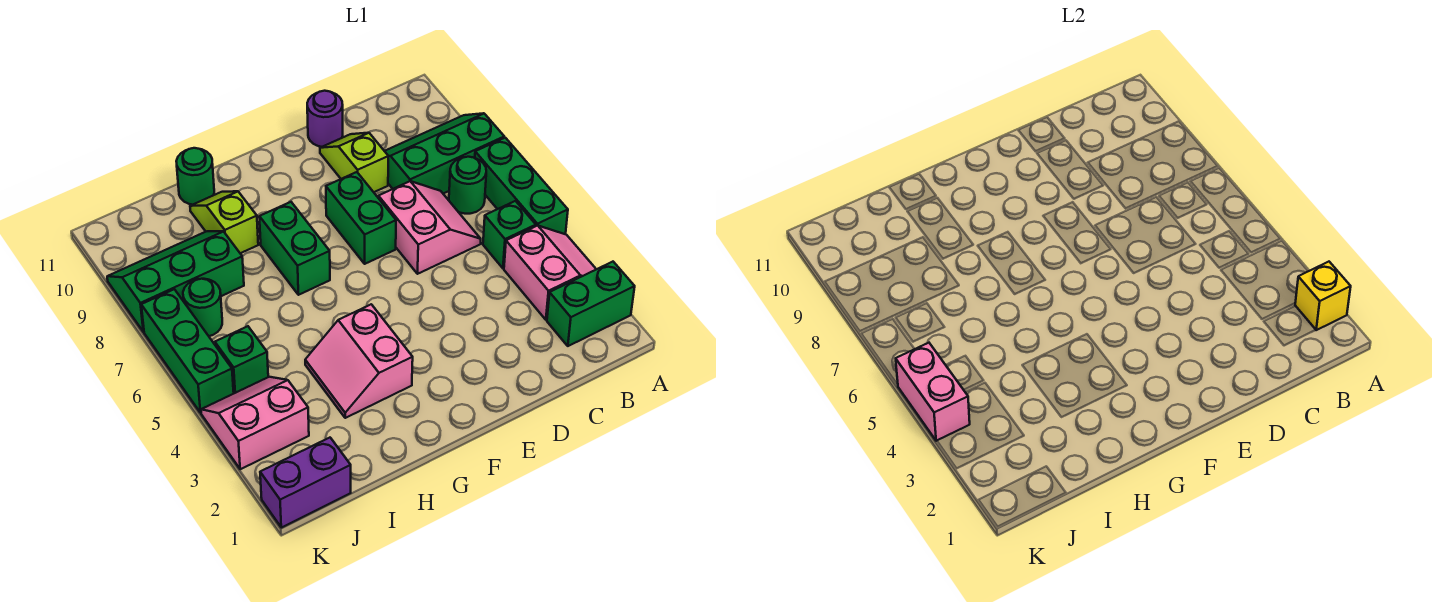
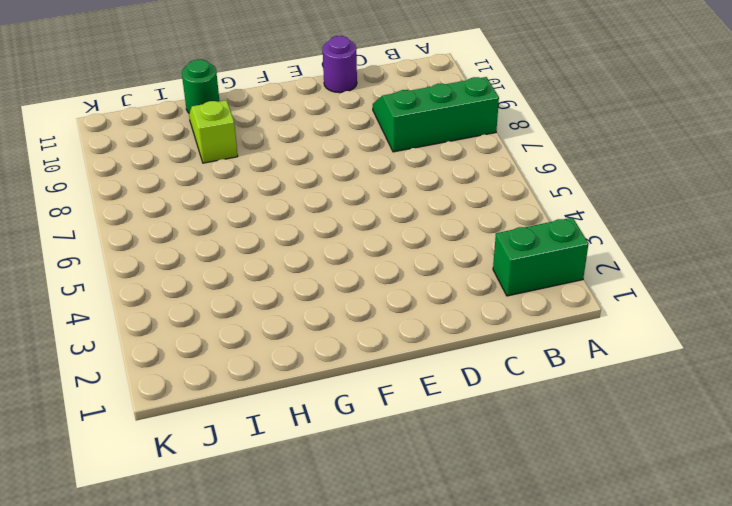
none -> pink 2x2 slope [504,226,596,320]
none -> green 1x3 brick [475,138,568,234]
none -> green 1x1 brick [483,201,536,268]

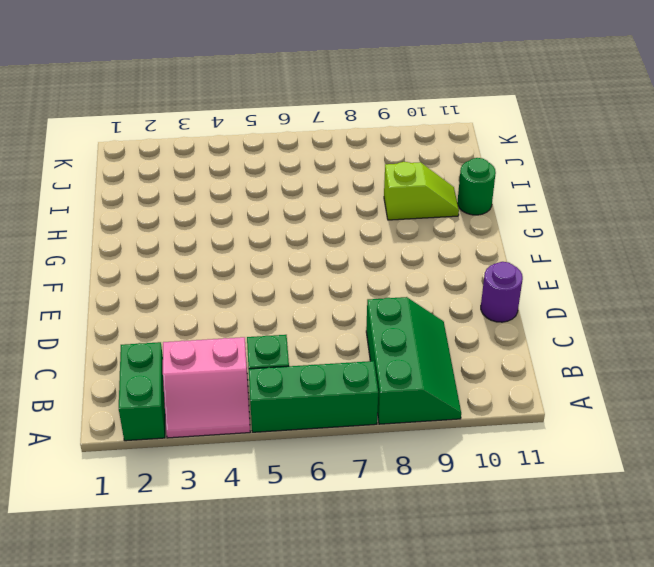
none -> green 1x1 round brick [449,157,486,214]
none -> pink 2x2 slope [378,181,481,274]
none -> lime 1x2 slope [320,133,388,192]

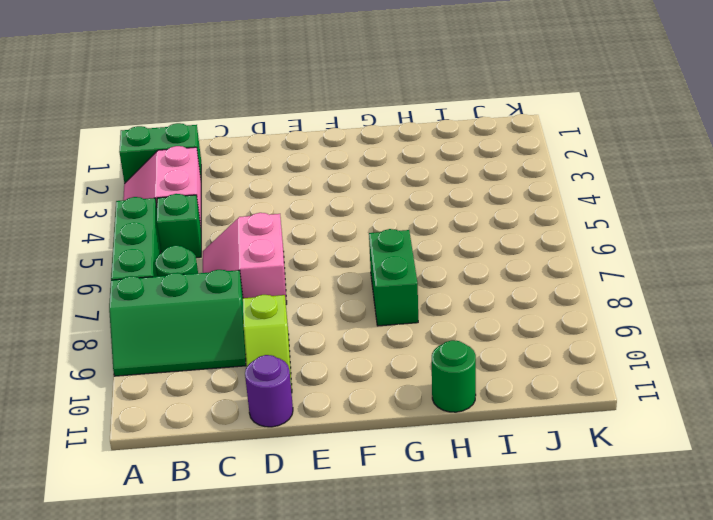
none -> green 1x2 brick [326,172,396,264]
none -> pink 2x2 slope [305,304,413,418]
none -> lime 1x2 slope [190,191,258,253]

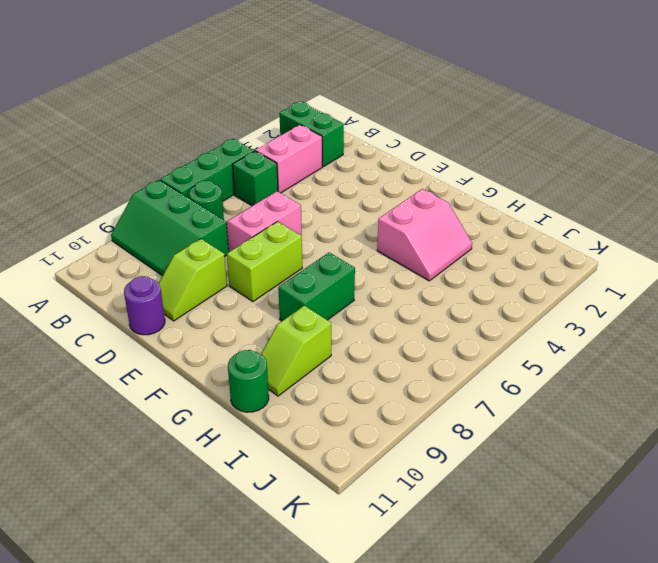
lime 1x2 brick [227,221,302,302] -> green 1x2 brick [326,172,396,264]
none -> green 2x3 slope [107,231,244,332]
none -> purple 1x2 brick [260,438,351,528]
none -> pink 2x2 slope [201,377,309,469]

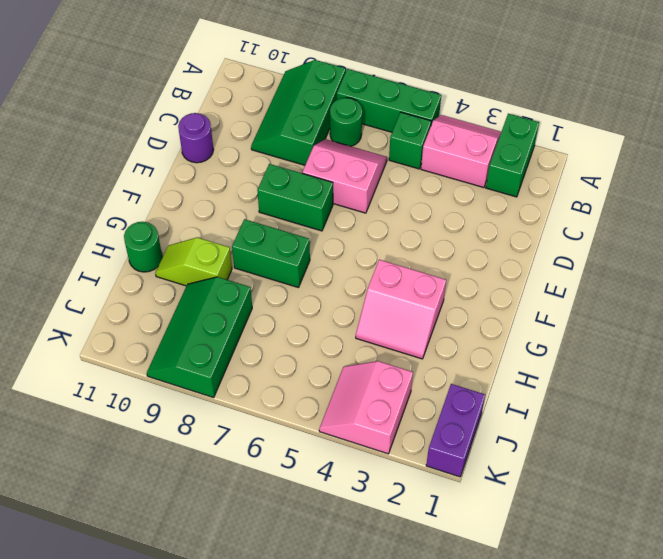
none -> lime 1x2 slope [320,133,388,192]
none -> green 1x1 brick [215,326,268,393]
none -> green 1x1 round brick [183,279,222,336]

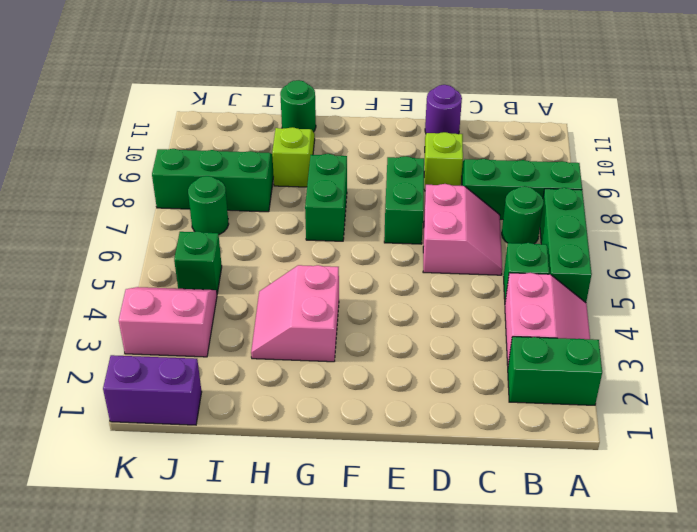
none -> green 1x3 brick [141,289,234,413]
none -> yellow 1x1 brick [1295,262,1351,330]
none -> pink 1x2 brick [896,343,970,441]

